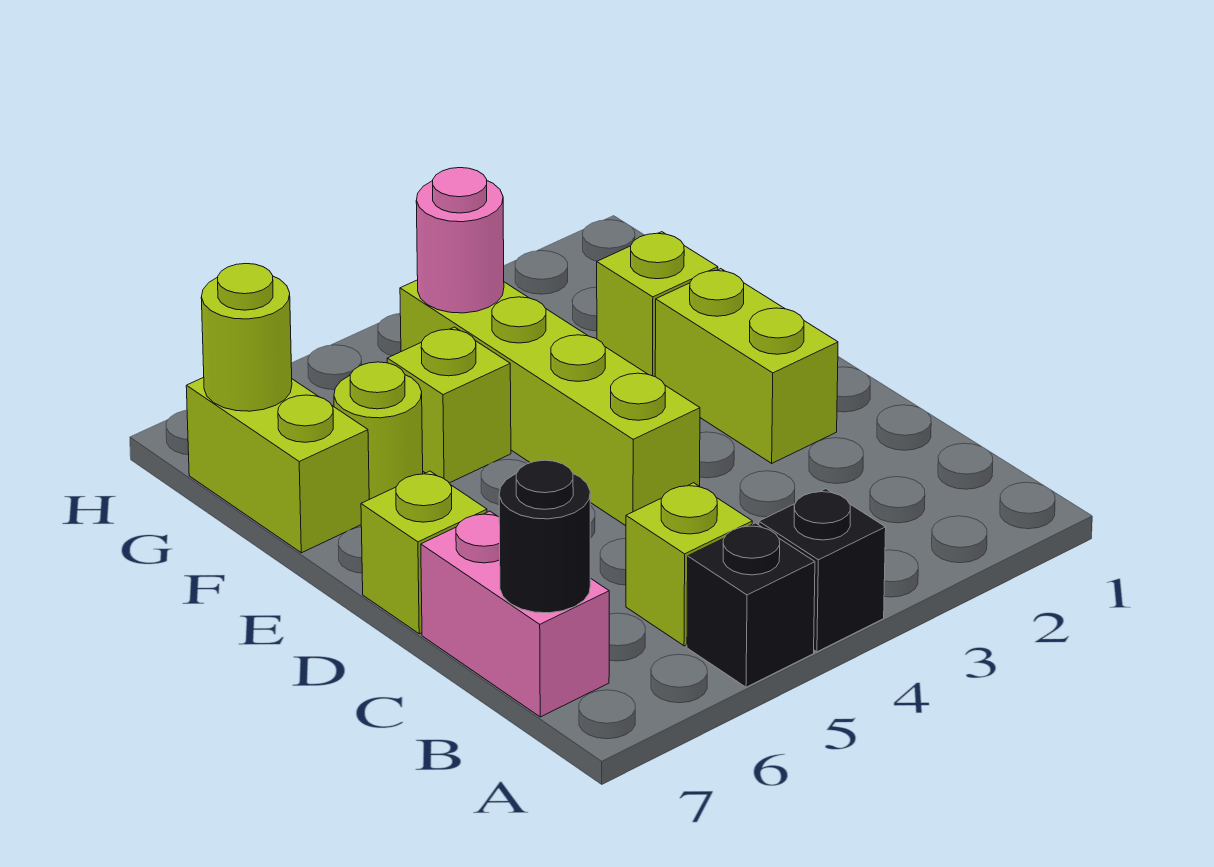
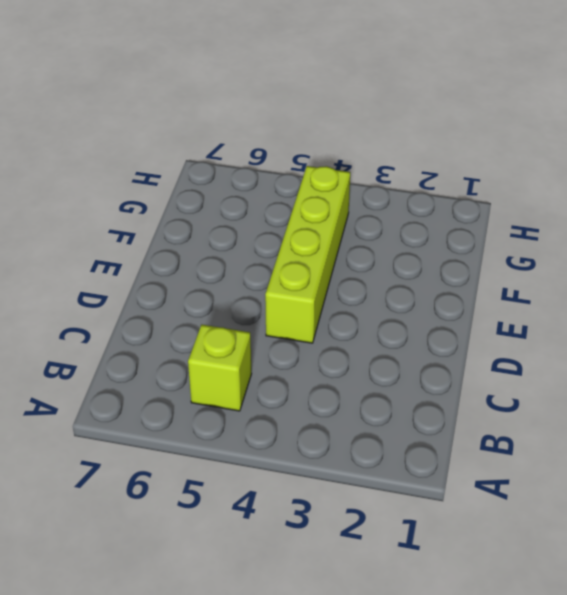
none -> black 1x1 brick [759,489,886,652]
none -> black 1x1 brick [687,523,815,687]
none -> pink 1x2 brick [421,511,609,717]

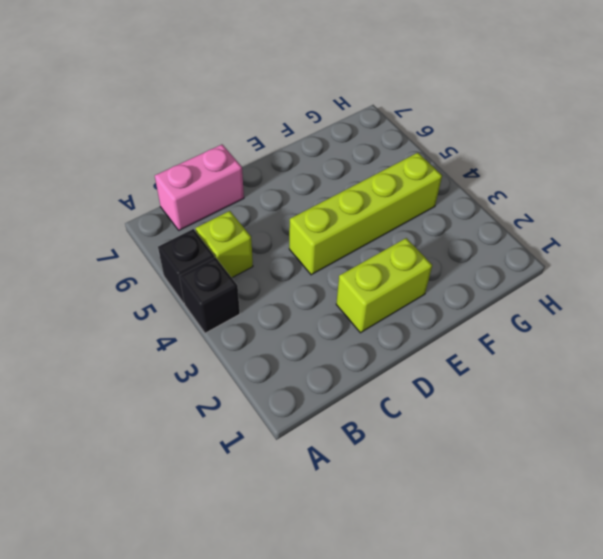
none -> lime 1x1 brick [361,471,487,634]
none -> lime 1x1 brick [597,232,718,377]
none -> lime 1x1 brick [387,327,511,483]

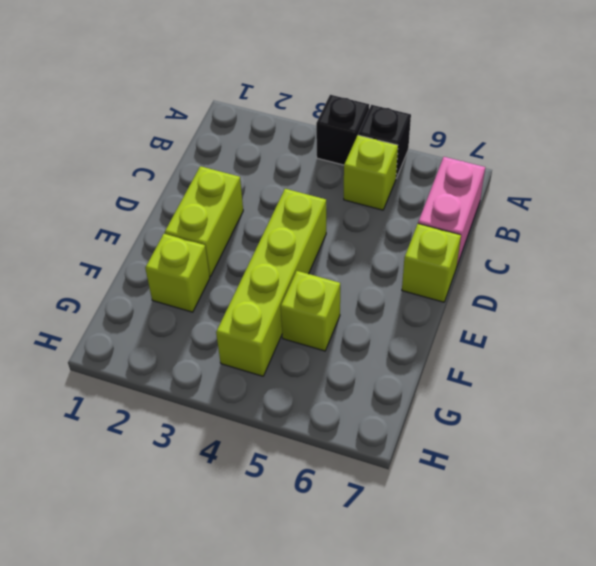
none -> lime 1x1 round brick [334,362,423,499]
none -> lime 1x2 brick [186,377,369,553]
none -> black 1x1 round brick [499,460,590,613]

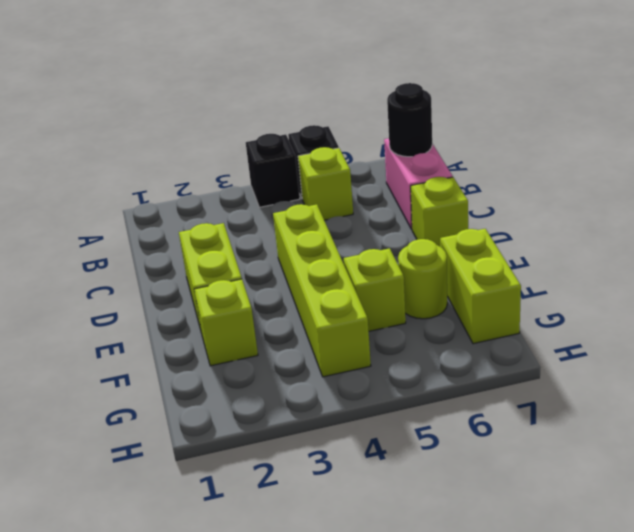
none -> pink 1x1 round brick [416,168,504,313]
none -> lime 1x1 round brick [201,264,292,411]

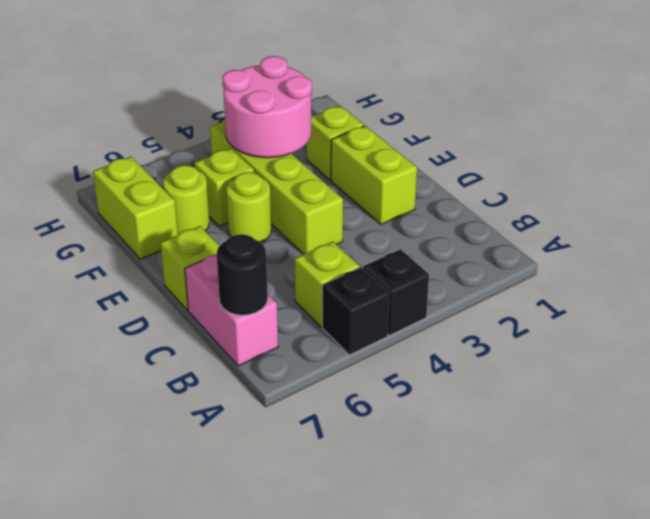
lime 1x1 round brick [226,172,271,243] -> lime 1x1 round brick moved to [201,264,292,411]
pink 2x2 round brick [222,56,312,158] -> pink 1x1 round brick [416,168,504,313]

